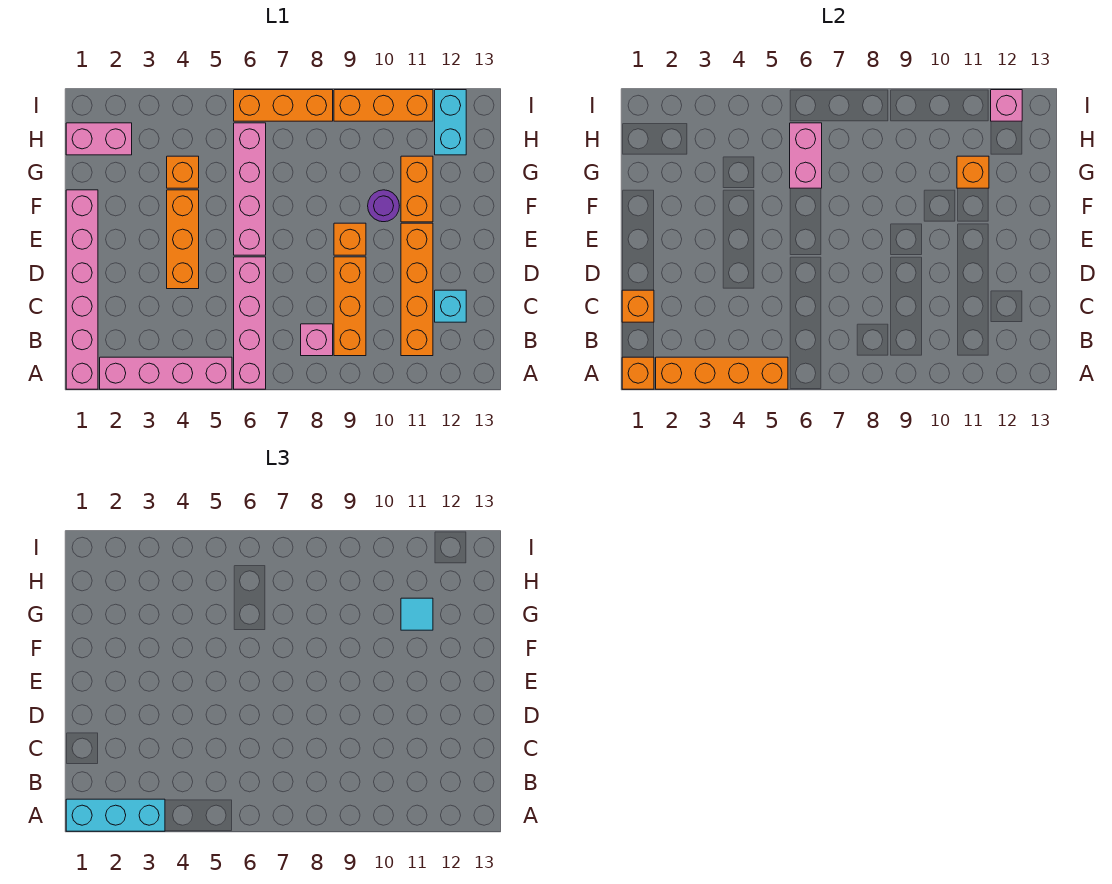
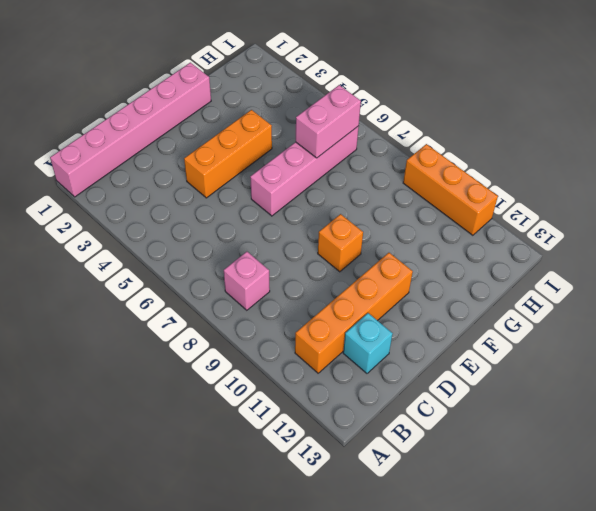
none -> pink 1x4 brick [100,357,232,389]
none -> pink 1x4 brick [234,257,266,389]
none -> orange 1x3 brick [334,257,366,356]

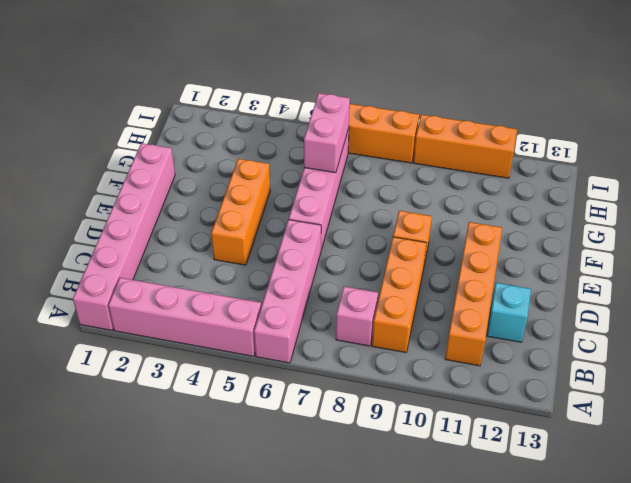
none -> purple 1x1 round brick [368,190,399,222]
none -> orange 1x2 brick [401,156,433,222]
none -> orange 1x1 brick [167,156,199,188]

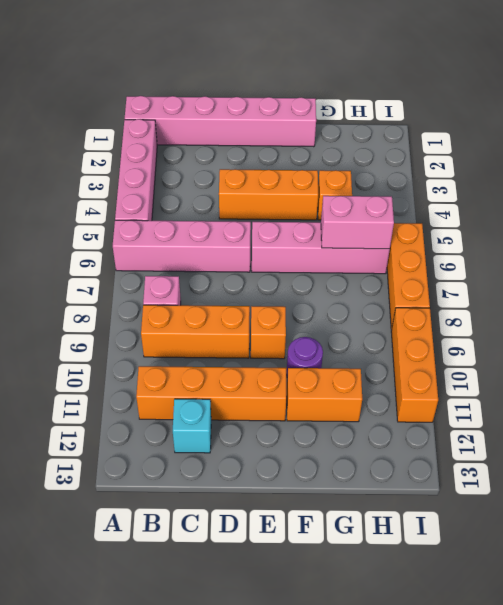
none -> pink 1x2 brick [66,123,132,155]
none -> cyan 1x2 brick [435,90,466,155]
none -> orange 1x1 brick [622,357,654,389]

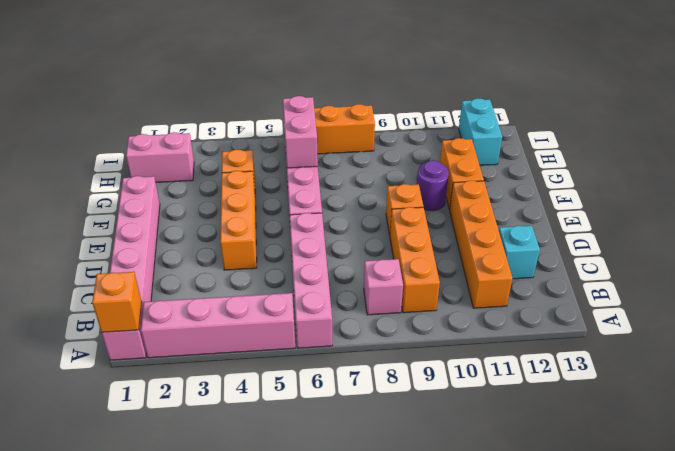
none -> orange 1x3 brick [334,90,433,121]
none -> orange 1x4 brick [656,357,788,389]
none -> orange 1x1 brick [622,290,654,322]

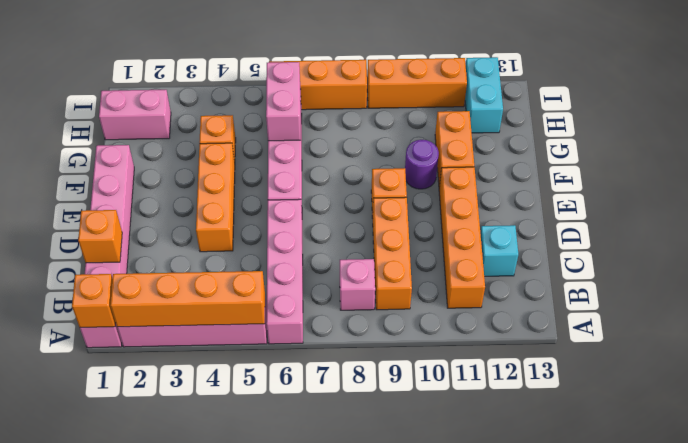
none -> orange 1x1 brick [957,156,989,188]
none -> pink 1x1 brick [991,90,1022,121]
none -> cyan 1x3 brick [66,799,165,831]

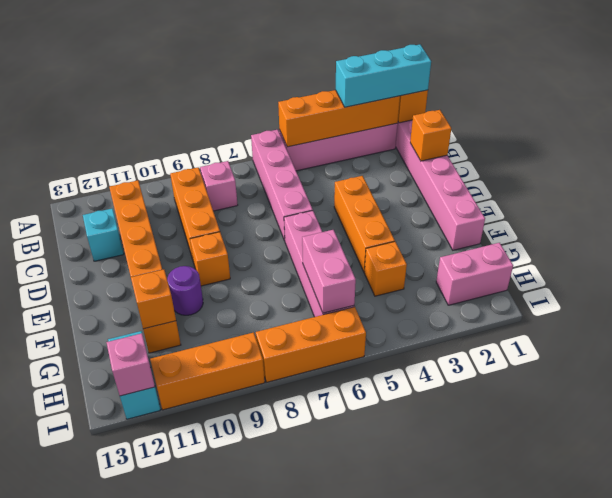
none -> cyan 1x1 tile [401,598,433,630]

